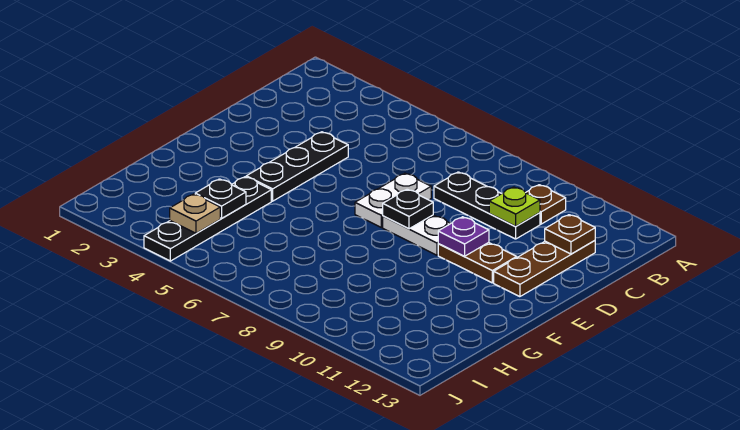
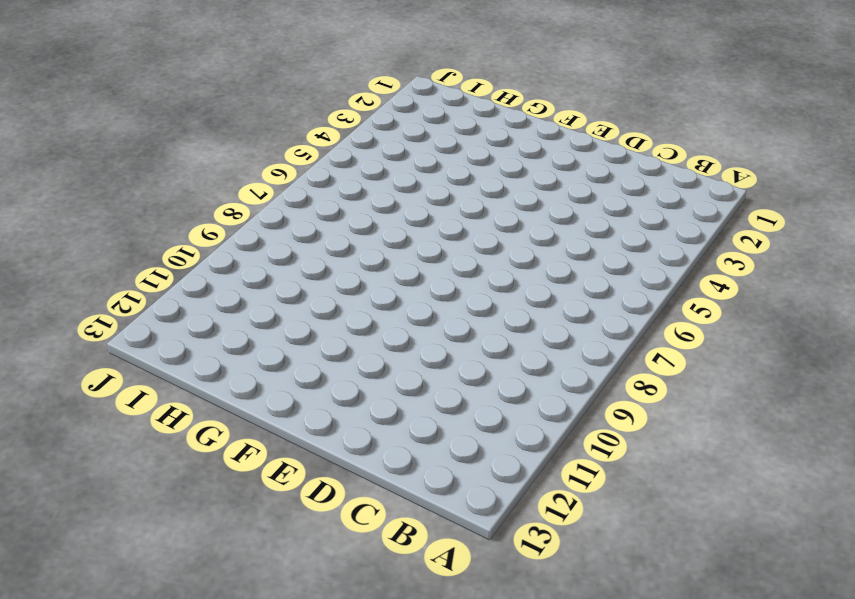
none -> brown 1x1 plate [526,185,566,224]
none -> black 1x3 plate [434,172,540,239]
none -> brown 1x3 plate [494,240,595,297]

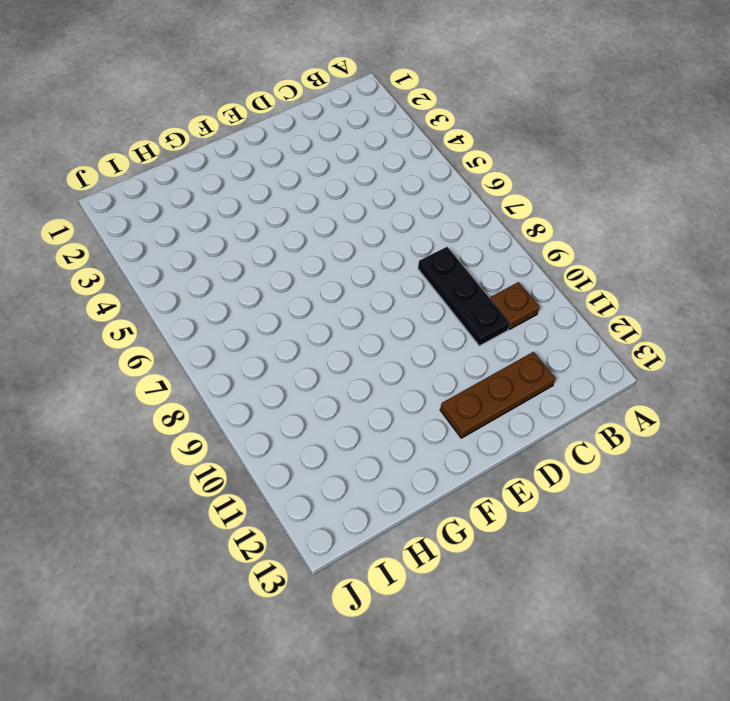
none -> black 1x3 plate [246,132,348,201]
none -> white 1x2 plate [355,173,431,228]
none -> white 1x2 plate [383,215,451,255]

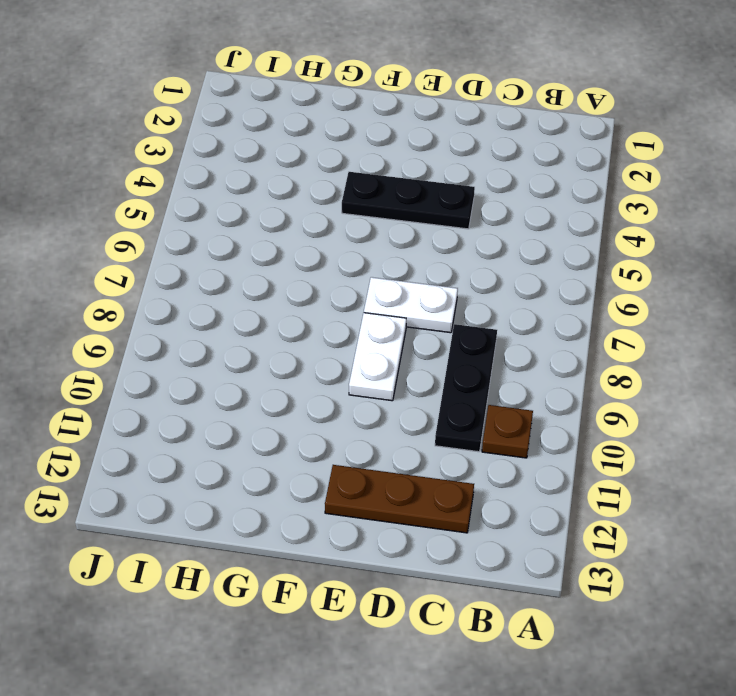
none -> brown 1x2 plate [438,242,517,283]
none -> black 1x4 plate [144,177,271,261]
none -> lime 1x1 plate [489,187,540,226]

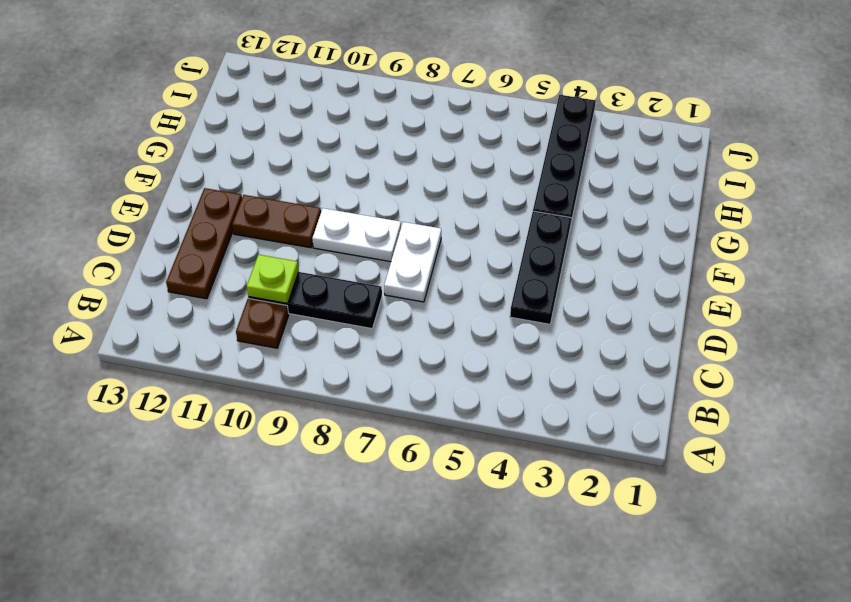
none -> brown 1x1 plate [545,215,595,254]
none -> black 1x1 plate [383,189,433,229]
none -> purple 1x1 plate [438,217,489,256]

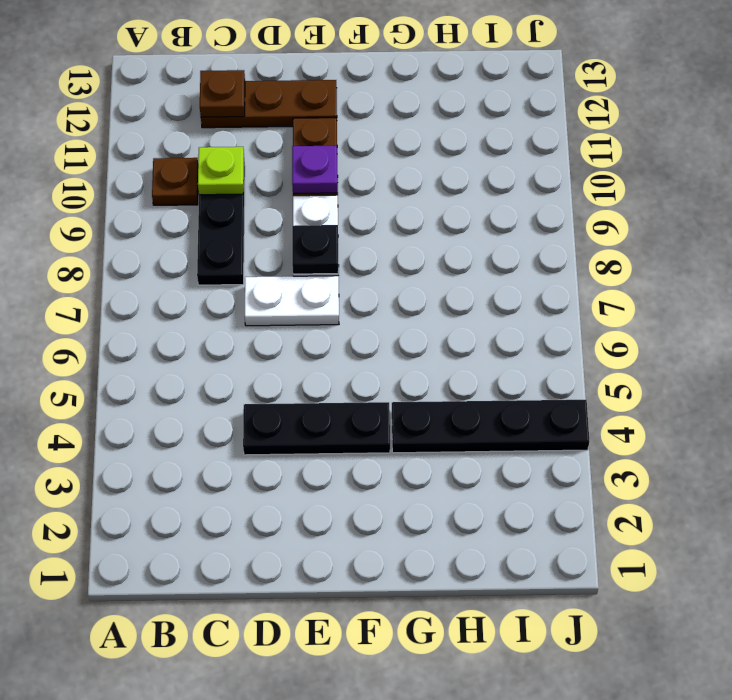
none -> black 1x1 plate [195,179,246,218]
none -> tan 1x1 plate [170,194,220,233]

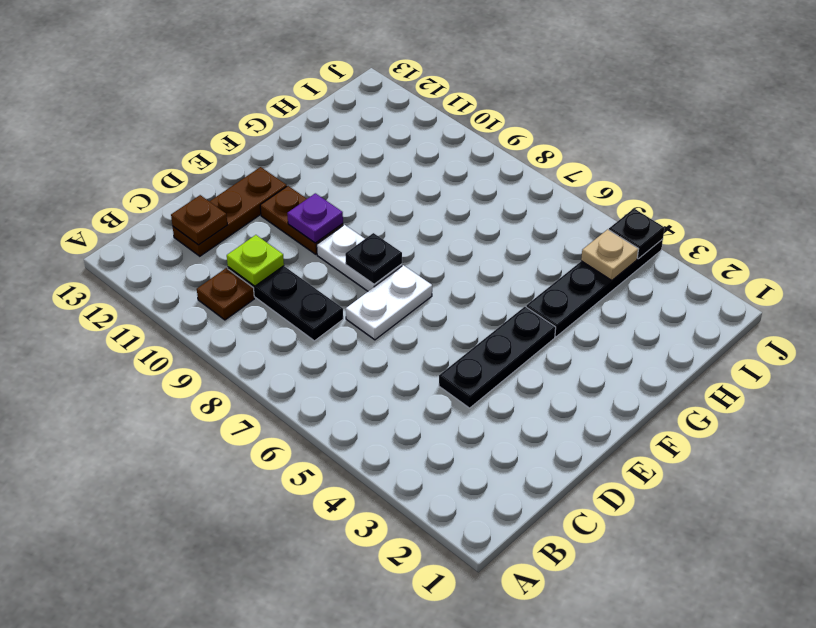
black 1x1 plate [609,209,664,259] -> black 1x1 plate moved to [195,179,246,218]

